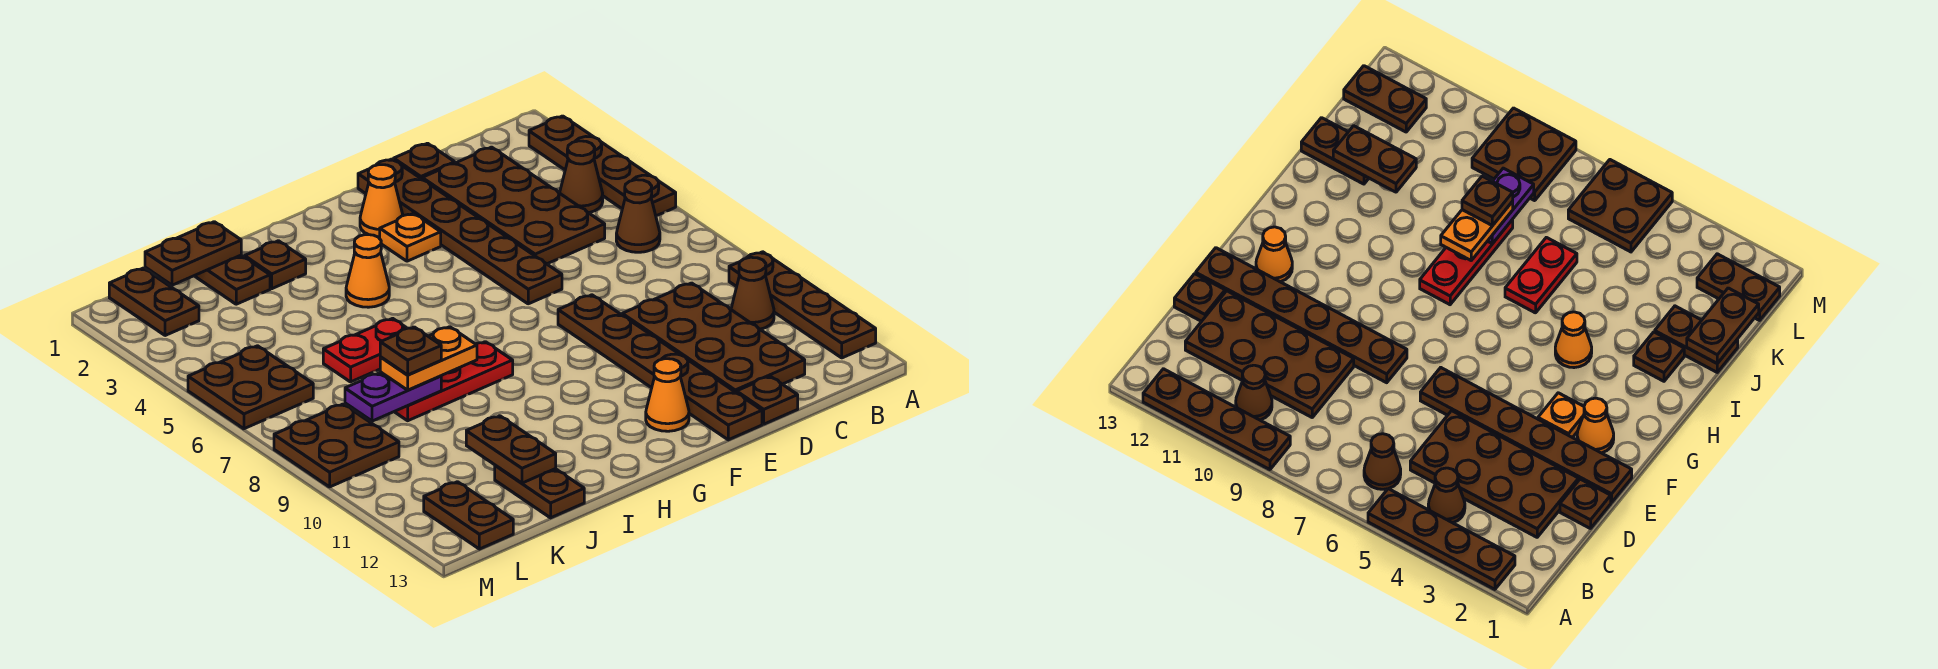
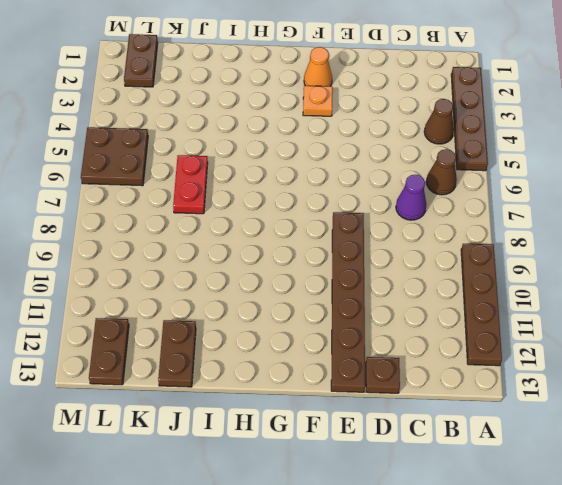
purple 1x1 cone [396,175,426,220] -> none
red 1x2 plate [173,155,208,214] -> red 1x2 plate turned to [323,318,407,382]
none -> brown 1x1 cone [731,257,774,329]
none -> brown 2x4 plate [422,147,605,264]
none -> brown 2x4 plate [622,283,805,393]

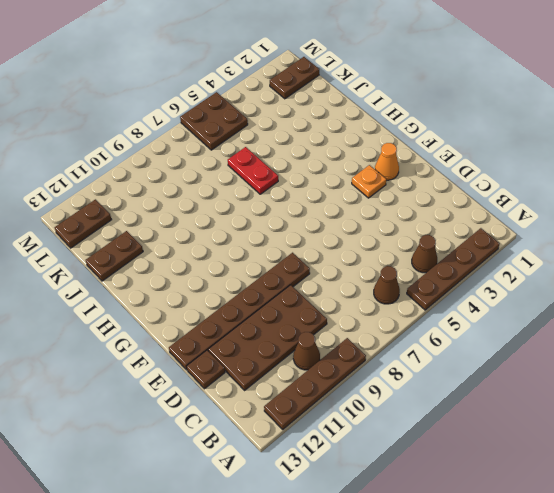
none -> brown 2x4 plate [422,147,605,264]
none -> brown 1x1 plate [394,143,455,179]
none -> brown 1x6 plate [358,159,562,304]

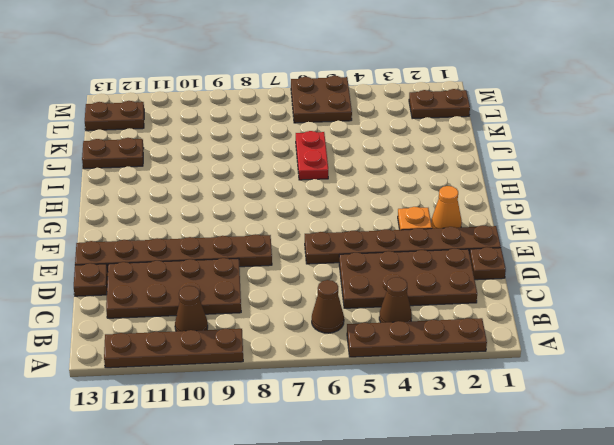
none -> orange 1x1 cone [646,359,689,431]
none -> orange 1x1 cone [346,235,389,307]
none -> red 1x3 plate [394,342,513,421]

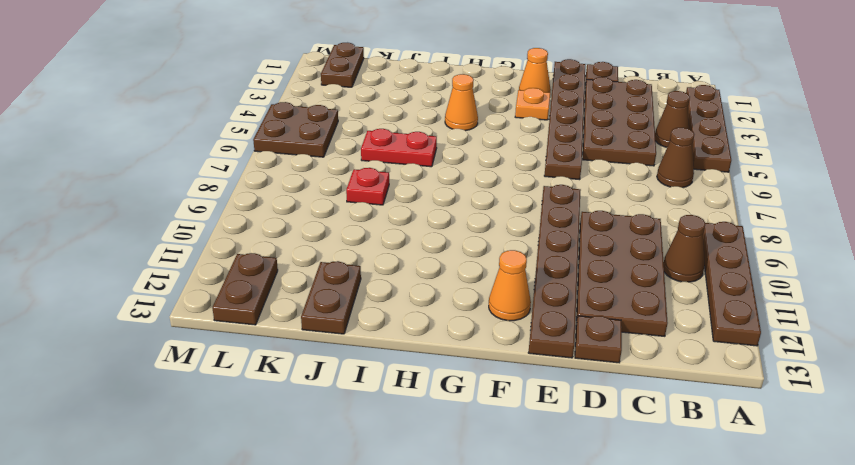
red 1x1 plate [346,168,389,205] -> red 1x3 plate [394,342,513,421]
none -> brown 1x1 plate [245,241,306,289]
none -> brown 1x2 plate [195,255,270,304]
none -> brown 2x2 plate [274,404,399,487]

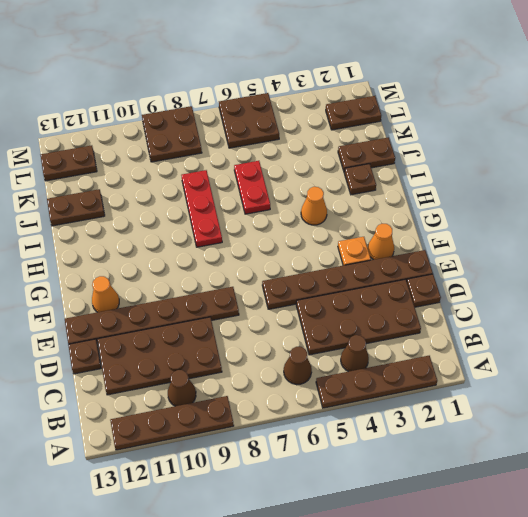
none -> brown 1x2 plate [145,222,241,285]
none -> purple 1x2 plate [345,372,441,421]
none -> brown 1x2 plate [466,416,556,483]

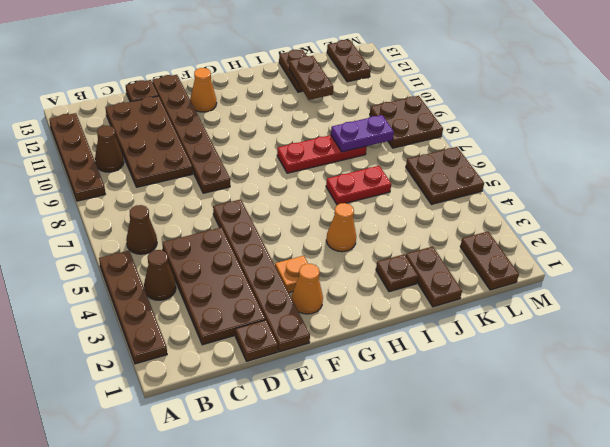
none -> brown 1x2 plate [145,222,241,285]
none -> orange 1x2 plate [380,327,477,390]
none -> brown 1x1 plate [380,327,441,375]

